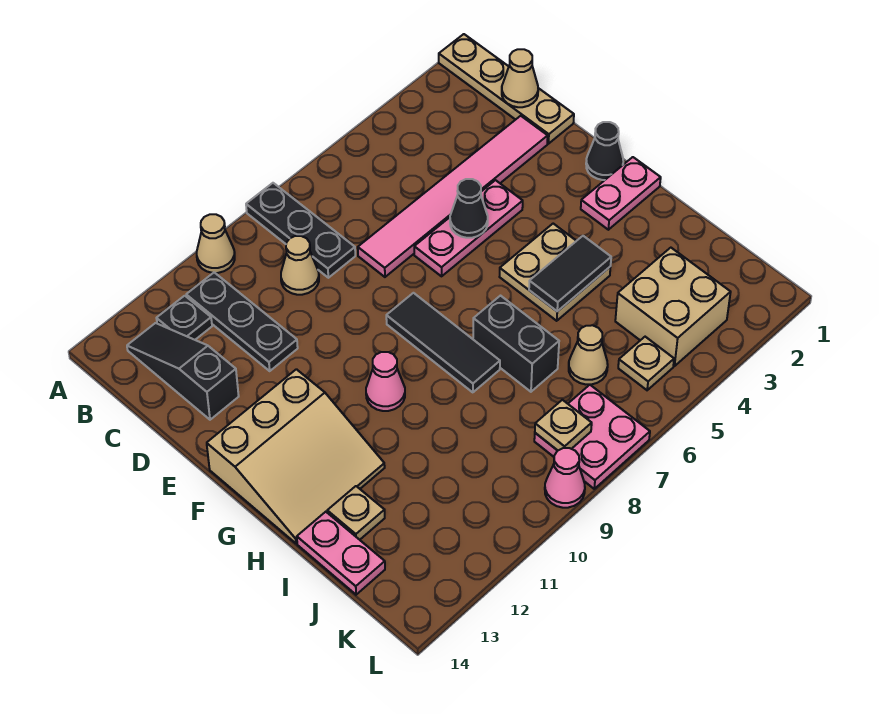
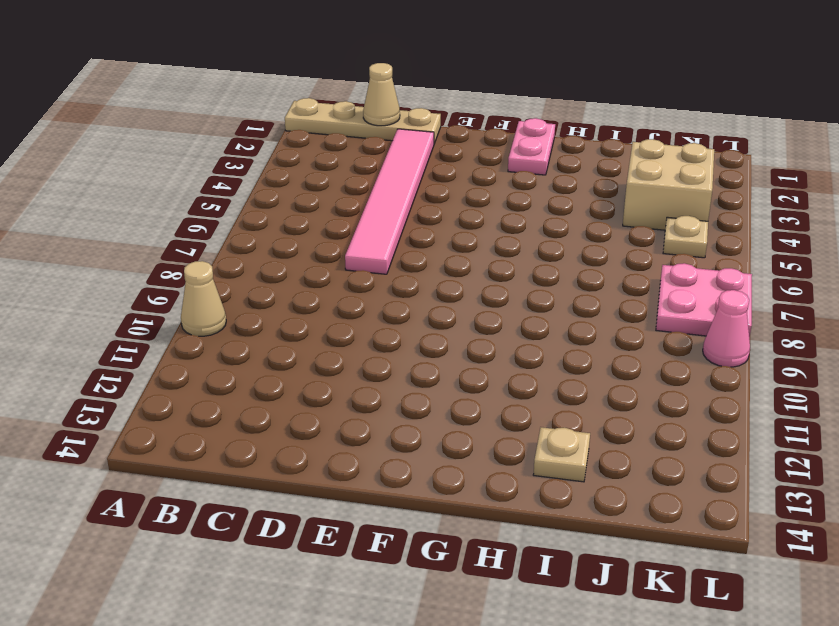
none -> black 1x3 plate [246,183,355,278]
none -> black 1x3 plate [186,272,298,371]
none -> black 1x1 plate [156,296,212,340]

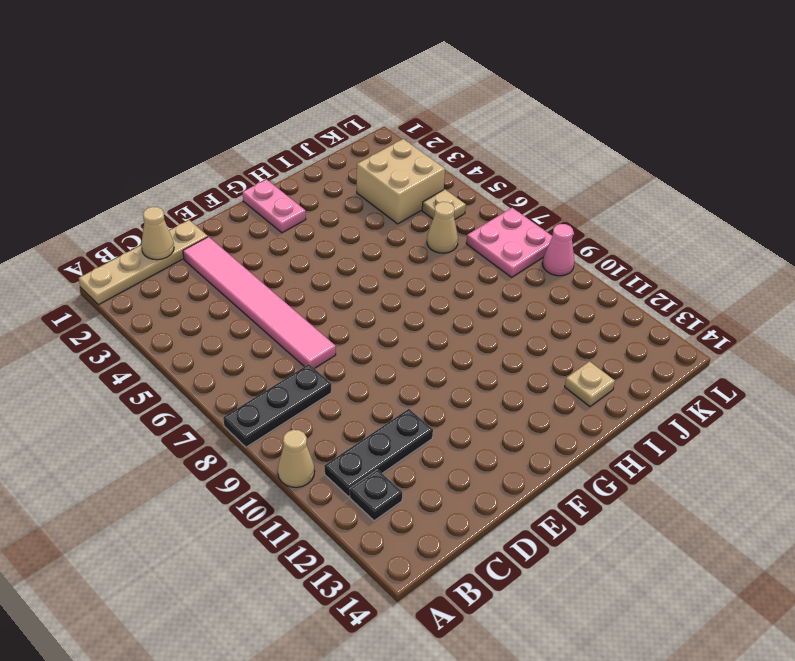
none -> black 1x3 slope [127,323,239,420]
none -> tan 1x1 cone [281,236,319,295]
none -> pink 1x3 plate [414,180,523,276]

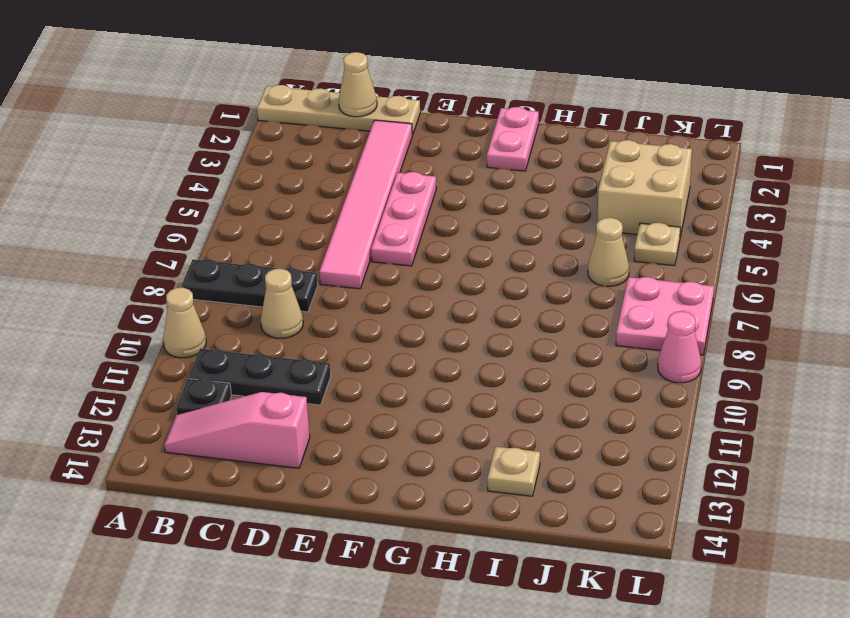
pink 1x3 slope [164,392,310,468] -> black 1x3 slope [127,323,239,420]
none -> black 1x1 cone [586,122,623,180]
none -> black 1x3 tile [386,293,500,392]
none -> tan 3x3 slope [207,369,385,543]

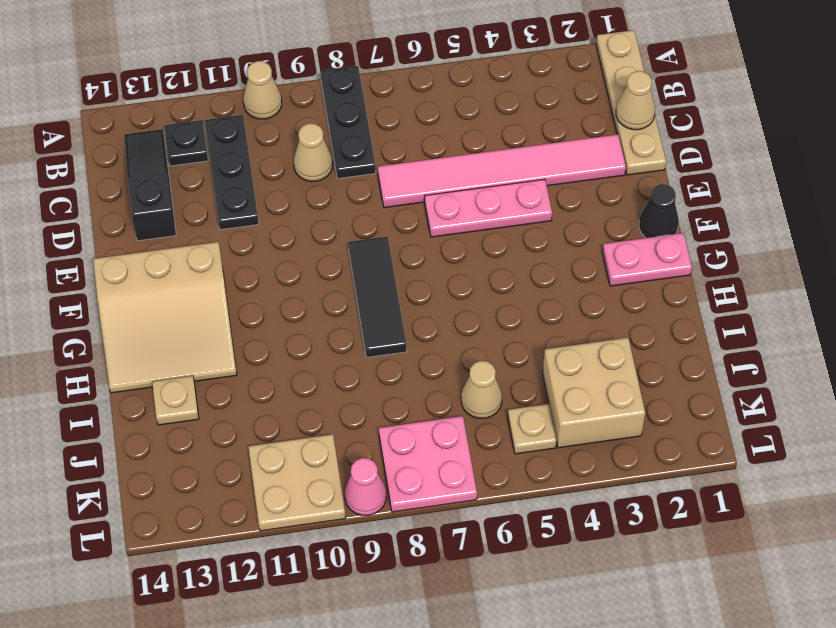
tan 2x2 plate [248,434,346,531] -> tan 2x2 plate moved to [500,224,611,321]
none -> pink 1x1 cone [366,352,405,411]
none -> black 1x2 brick [473,296,559,392]
none -> pink 1x2 plate [297,512,385,595]

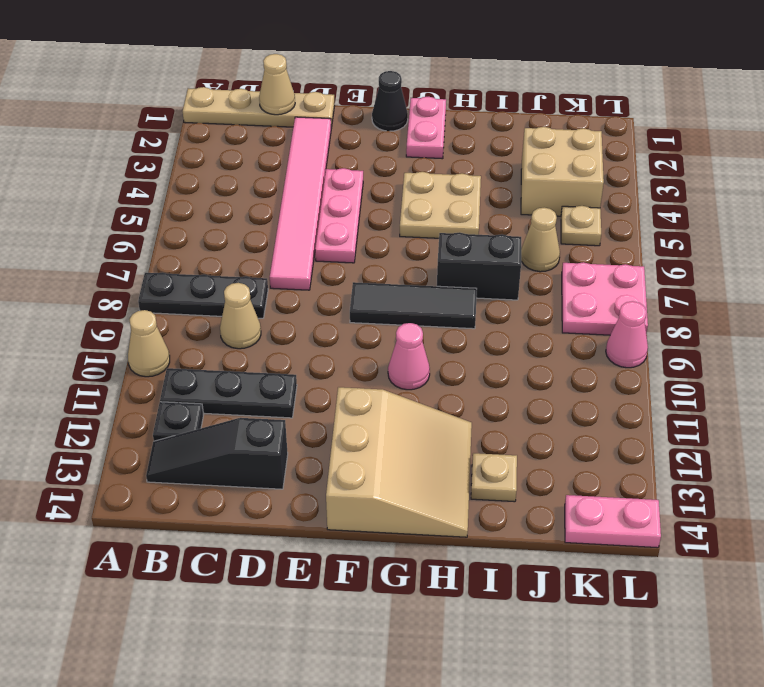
pink 1x2 plate [565,495,661,548] -> pink 1x2 plate moved to [297,512,385,595]
none -> black 1x1 cone [450,179,488,238]
none -> black 1x2 tile [529,236,611,311]
none -> tan 1x1 plate [535,400,592,451]

